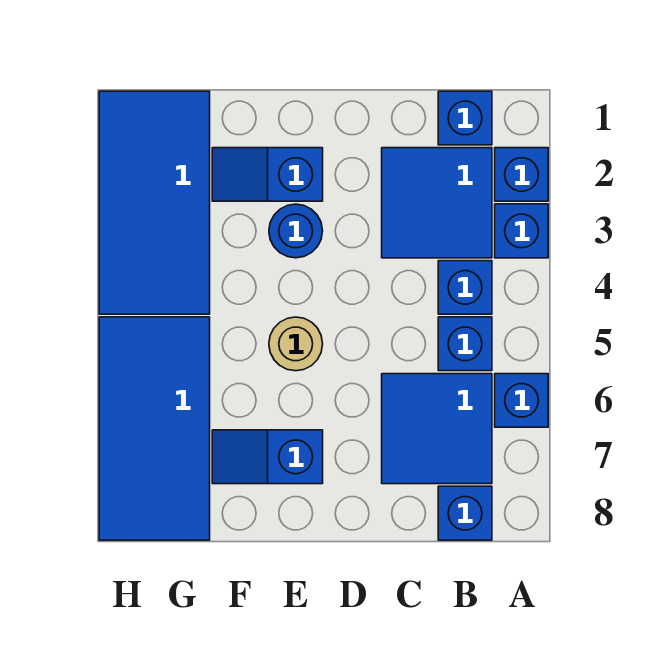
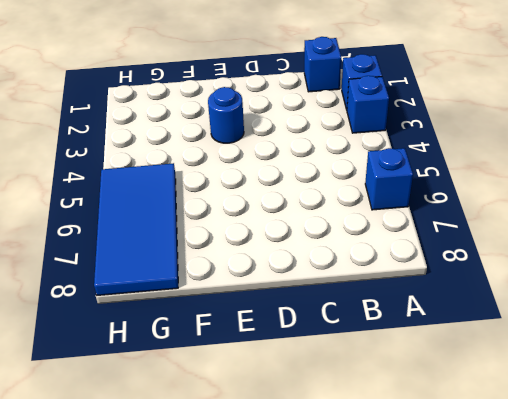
none -> blue 2x2 tile [382,148,492,258]
none -> blue 1x1 brick [438,261,492,314]
none -> blue 1x1 brick [438,317,492,371]

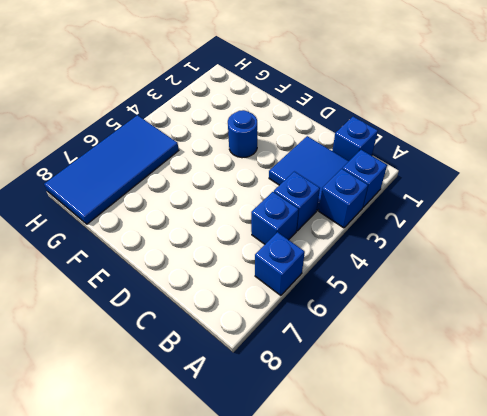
none -> blue 2x2 tile [382,374,492,484]
none -> blue 1x1 brick [438,486,492,540]
none -> blue 1x2 slope [212,148,323,201]

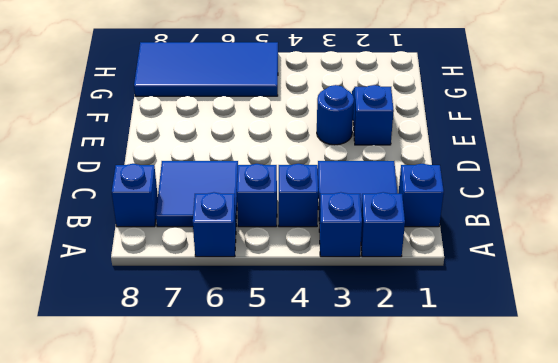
none -> tan 1x1 round brick [269,317,323,371]
none -> blue 1x2 slope [212,430,323,484]
none -> blue 2x4 tile [99,91,210,314]

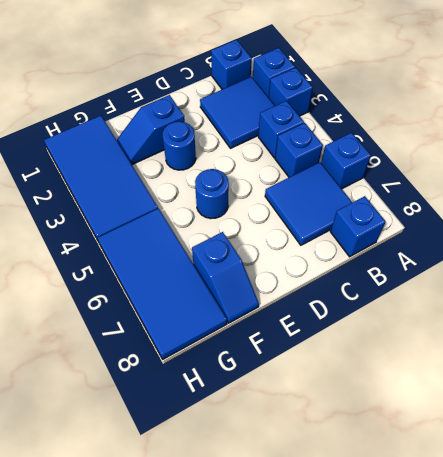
blue 1x1 round brick [195,169,229,219] -> tan 1x1 round brick [269,317,323,371]
blue 1x2 slope [192,232,259,323] -> blue 1x2 slope turned to [212,430,323,484]

